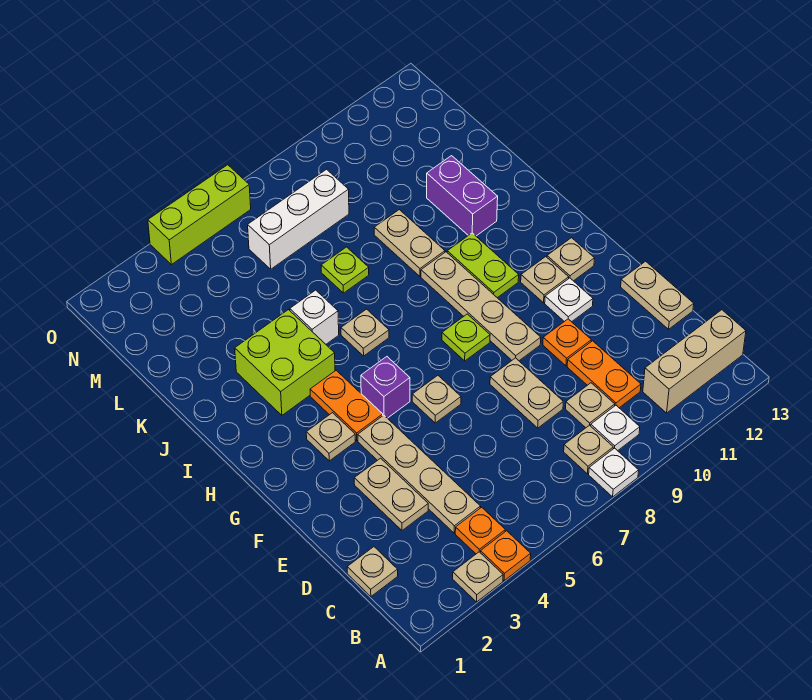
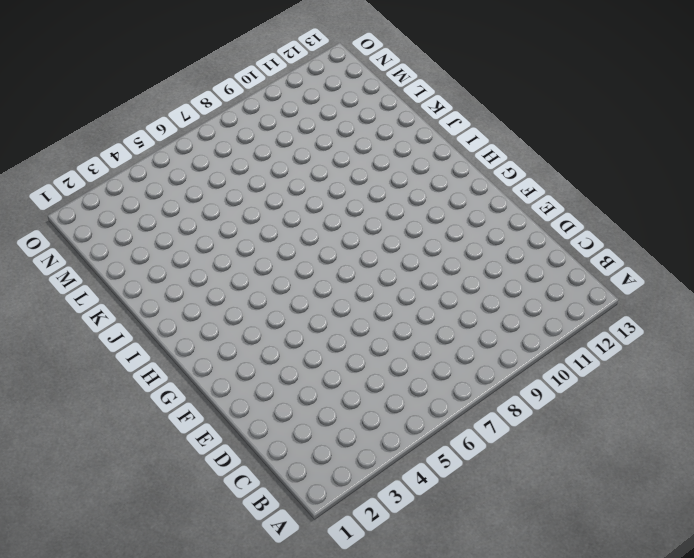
none -> tan 1x1 plate [453,552,503,602]
none -> orange 1x1 plate [480,531,531,581]
none -> white 1x1 plate [589,448,639,497]
none -> orange 1x1 plate [455,507,505,554]

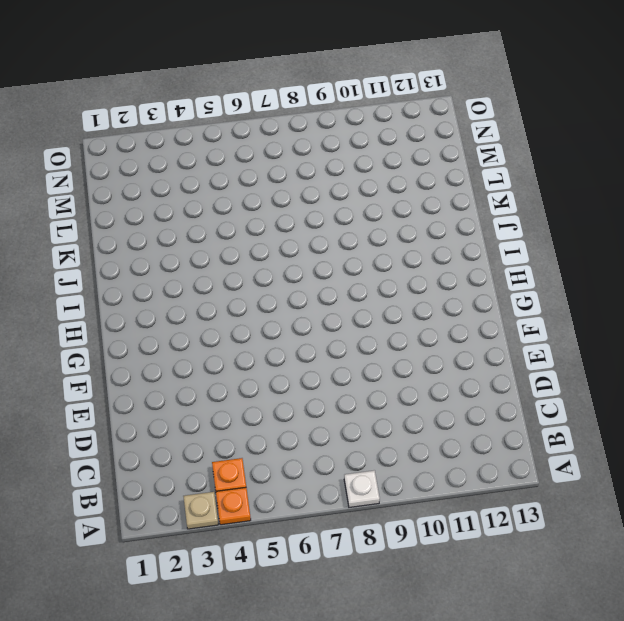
none -> tan 1x1 plate [564,425,613,474]
none -> white 1x1 plate [591,405,640,451]
none -> tan 1x3 brick [643,310,746,413]
none -> tan 1x1 plate [347,547,398,597]

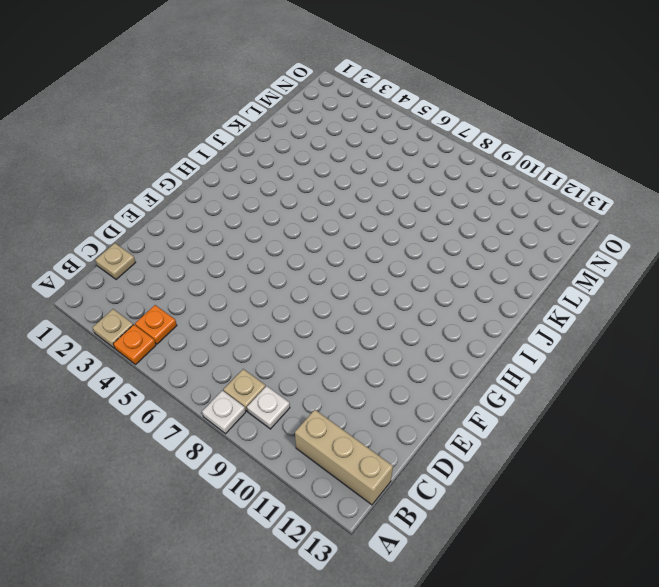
none -> tan 1x4 plate [358,415,481,533]
none -> tan 1x1 plate [566,383,615,428]
none -> orange 1x2 plate [567,341,641,408]
none -> tan 1x2 plate [354,458,428,530]

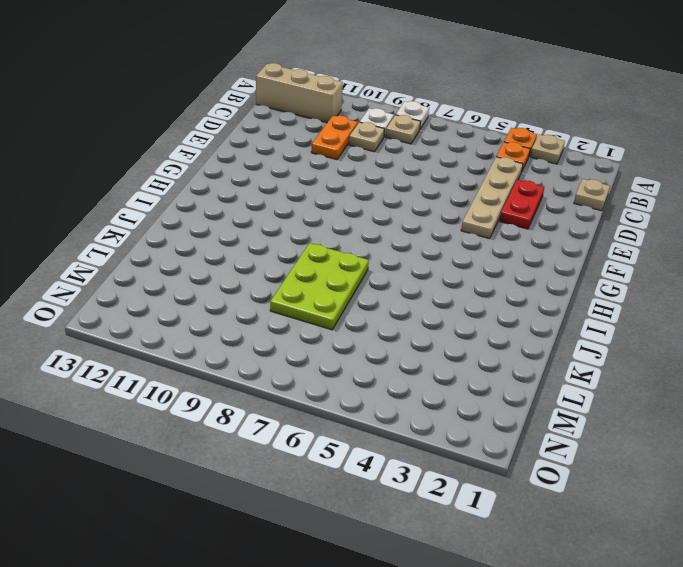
red 1x2 plate [500,180,544,229] -> tan 1x2 plate [354,458,428,530]
lime 2x3 plate [270,243,369,330] -> lime 1x1 plate [321,247,369,293]
none -> tan 1x2 plate [490,358,563,428]
none -> tan 1x2 plate [621,261,694,329]
none -> orange 1x1 plate [543,319,591,366]
none -> tan 1x1 plate [412,375,461,423]

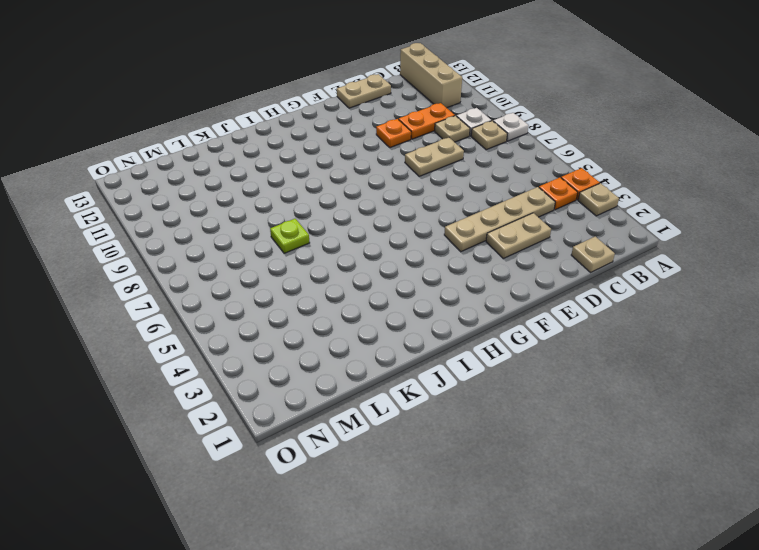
none -> tan 1x1 plate [412,375,461,423]
none -> tan 1x4 plate [421,252,541,361]
none -> white 1x1 plate [545,278,593,322]
none -> tan 1x1 plate [306,413,355,461]

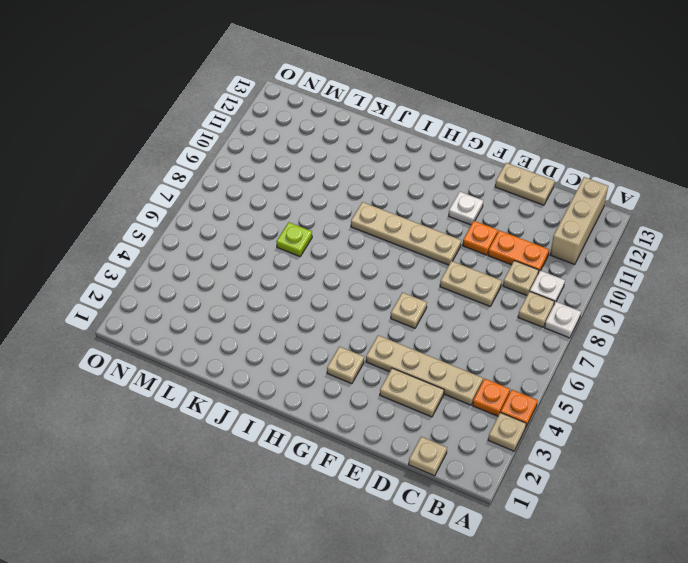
none -> orange 1x2 plate [310,370,383,441]
none -> purple 1x1 brick [361,357,410,418]
none -> lime 1x1 plate [442,314,490,361]
none -> tan 1x1 plate [521,257,569,303]

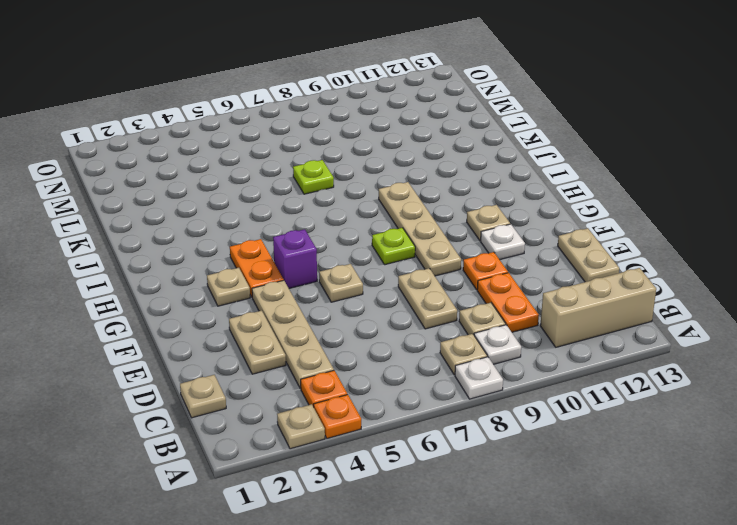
none -> tan 1x1 plate [547,238,595,281]
none -> lime 1x2 plate [447,233,519,298]
none -> lime 2x2 brick [235,310,335,415]
none -> tan 1x1 plate [341,309,389,356]

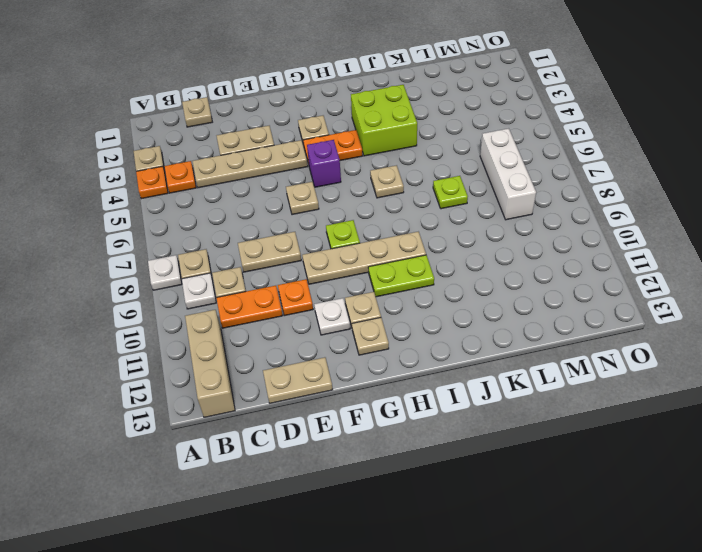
none -> white 1x1 brick [290,290,339,344]
none -> tan 1x2 plate [374,210,445,276]
none -> purple 1x2 brick [427,156,498,236]
none -> lime 1x3 brick [148,165,251,265]

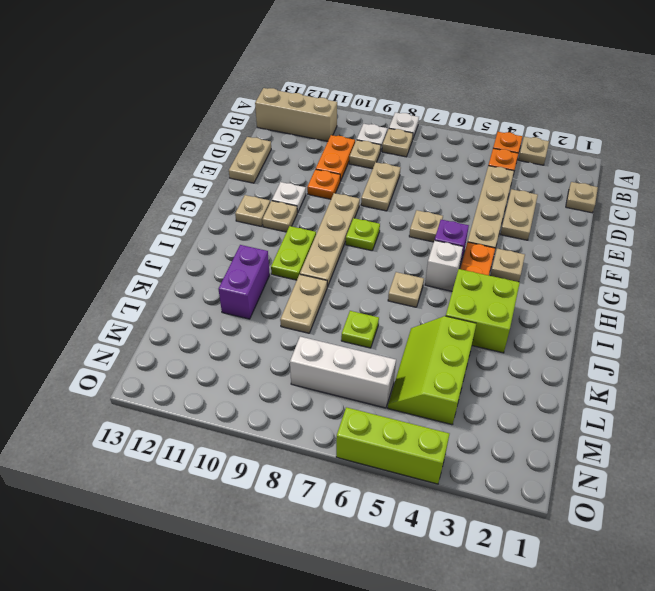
white 1x1 brick [425,240,463,291] -> white 1x1 brick moved to [290,290,339,344]
lime 2x3 slope [388,316,476,425] -> none

